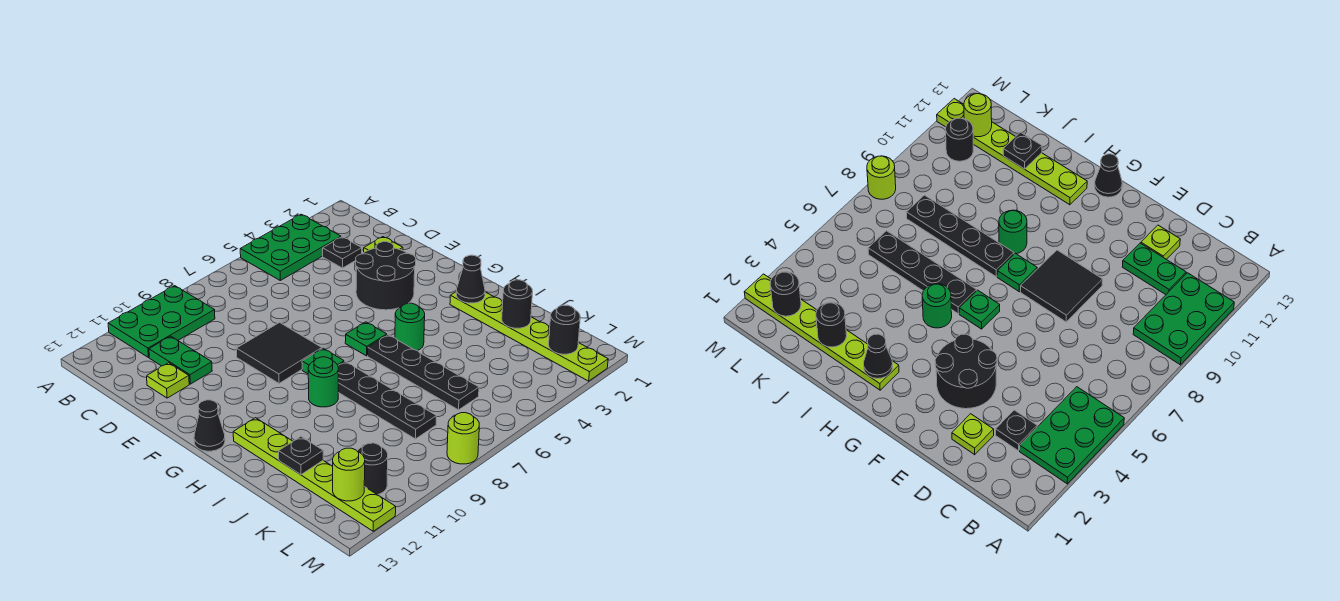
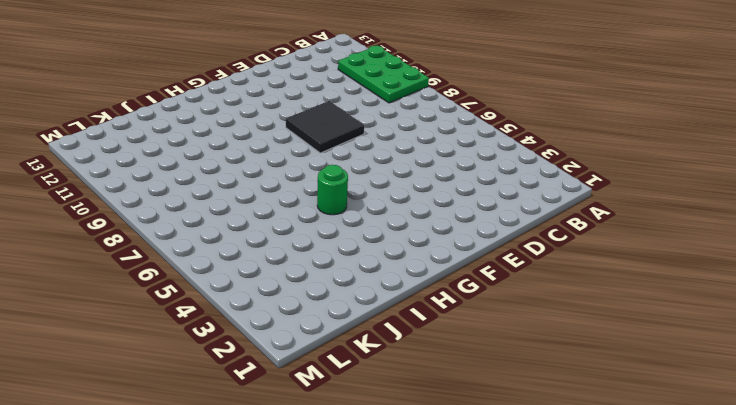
none -> green 2x3 plate [240,214,341,280]
none -> black 1x1 plate [323,237,362,268]
none -> green 1x2 plate [149,336,212,384]

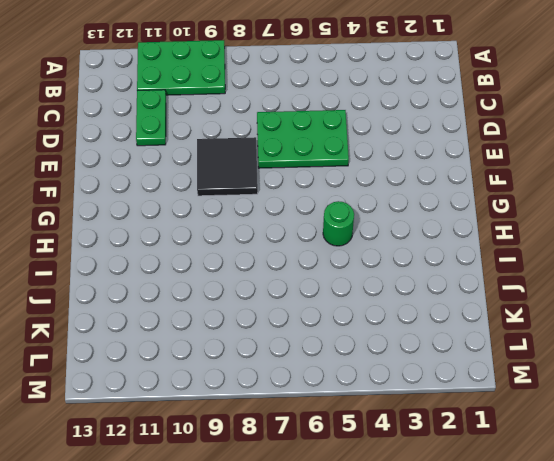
green 2x3 plate [257,110,349,168] -> green 2x3 plate moved to [240,214,341,280]
none -> black 1x1 plate [323,237,362,268]
none -> lime 1x1 plate [364,237,403,252]
none -> lime 1x1 plate [147,363,189,398]

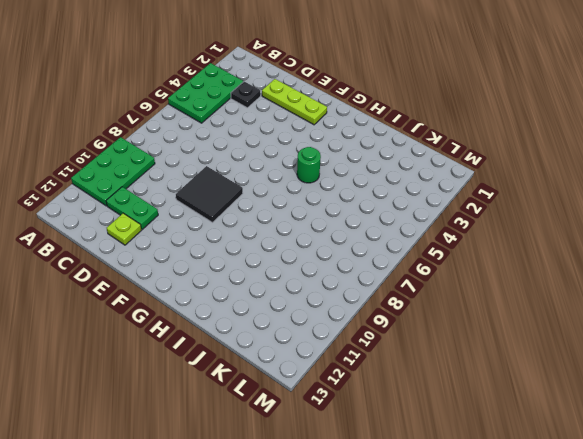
lime 1x3 plate [262,79,327,125] -> lime 1x1 plate [364,237,403,252]
none -> black 2x2 round brick [356,242,416,310]
none -> green 1x1 plate [345,322,387,356]
none -> green 1x1 plate [302,348,344,374]

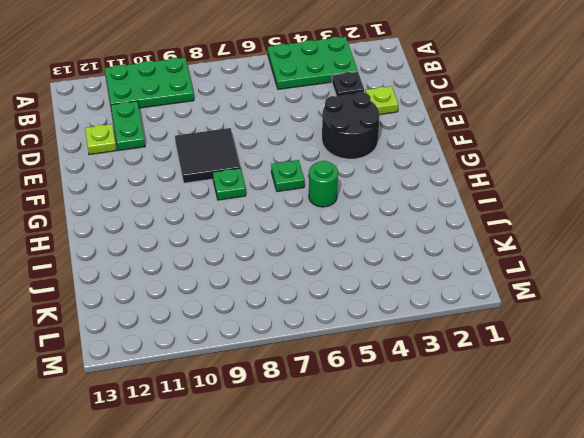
none -> black 1x1 cone [194,400,225,451]
none -> lime 1x6 plate [450,292,608,381]
none -> black 1x4 plate [368,335,479,410]

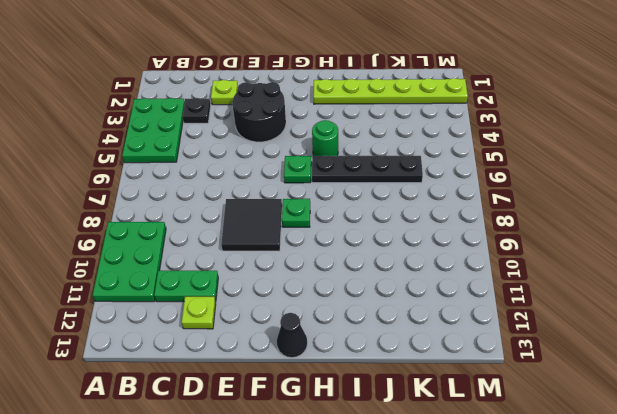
none -> black 1x4 plate [338,362,436,439]
none -> green 1x1 round brick [308,357,338,407]
none -> lime 1x6 plate [233,418,396,531]

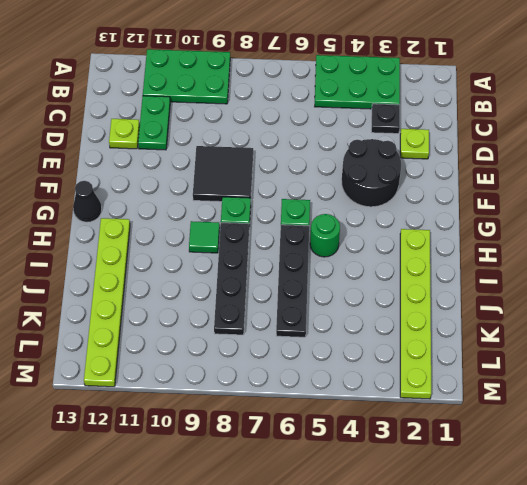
green 1x1 tile [189,221,220,253] -> green 1x1 round brick [308,357,338,407]
none -> black 1x1 round brick [357,443,388,495]
none -> lime 1x1 round brick [447,413,479,464]
none -> black 1x1 cone [456,255,485,303]

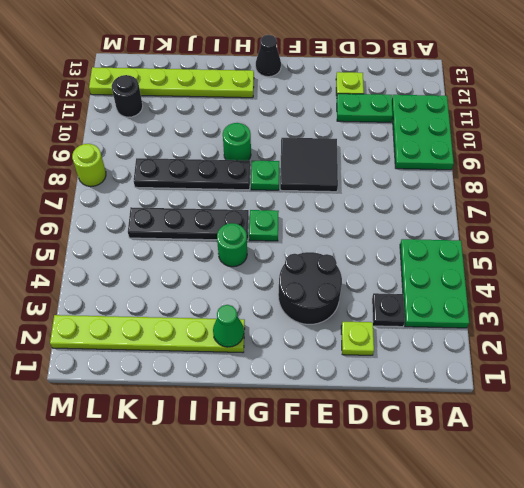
green 1x1 cone [213,305,244,347] -> black 1x1 cone [456,255,485,303]
none -> black 1x1 round brick [502,280,533,328]
none -> black 1x1 plate [279,437,323,475]
none -> black 1x1 round brick [549,305,580,354]

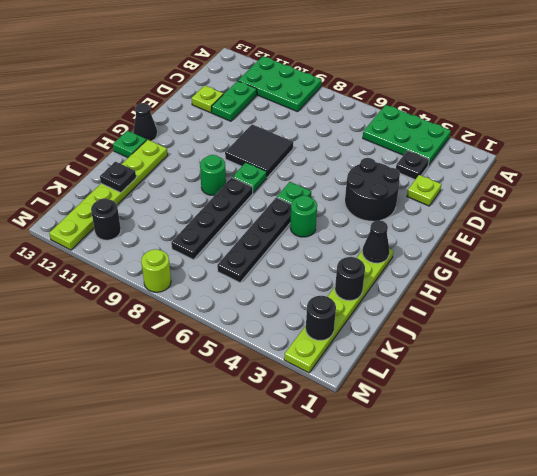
green 1x1 plate [113,131,147,158] -> none
none -> lime 1x1 round brick [332,448,365,501]

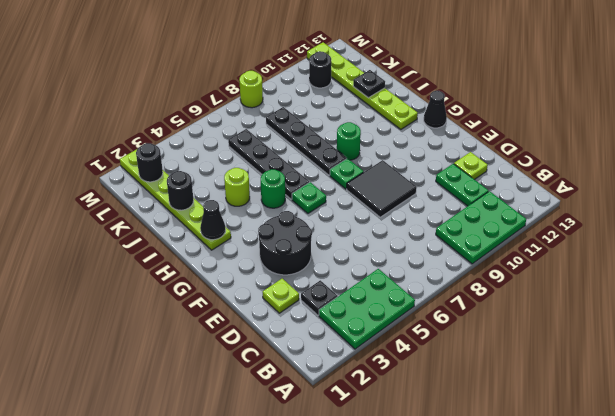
lime 1x1 round brick [224,168,250,206] -> lime 1x1 round brick moved to [332,448,365,501]

